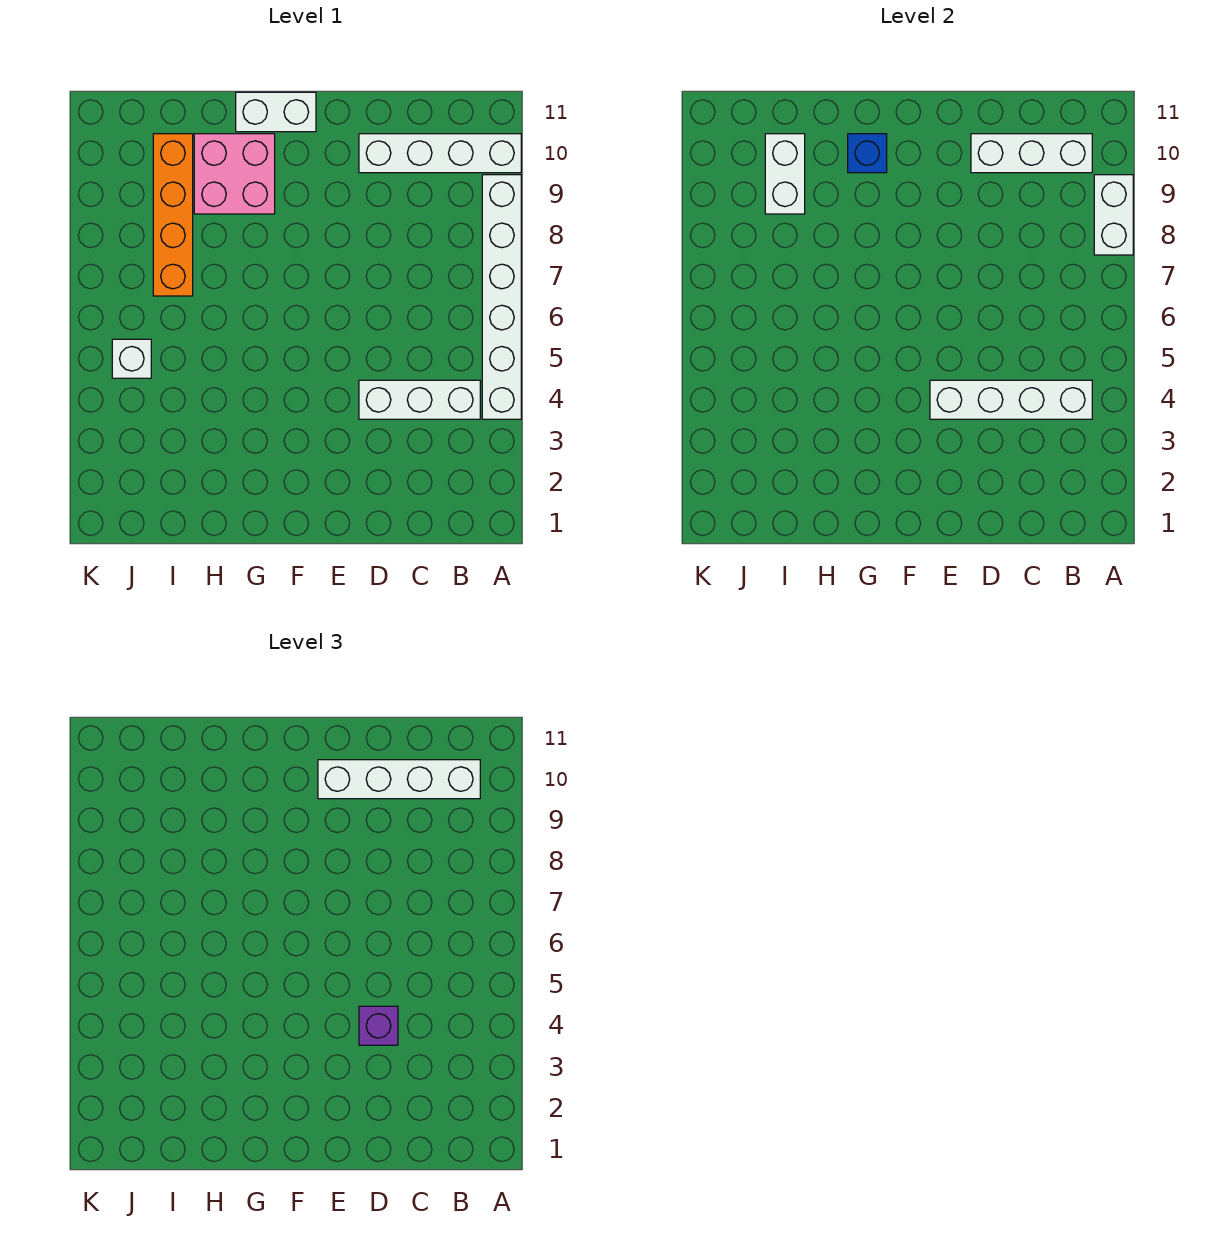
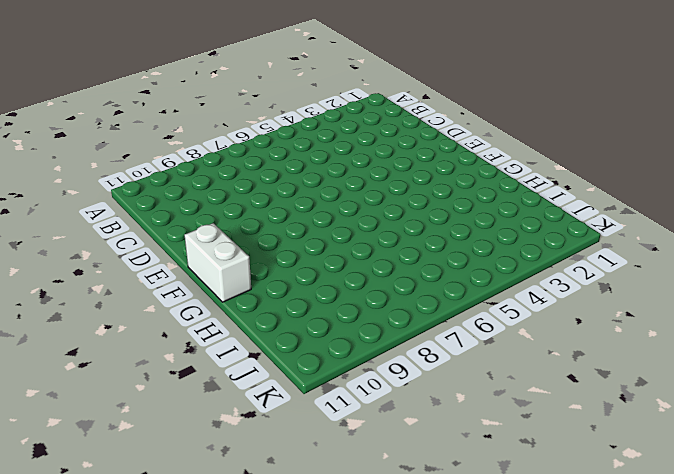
none -> white 1x6 brick [482,175,521,419]
none -> white 1x4 brick [359,134,521,173]
none -> white 1x3 brick [359,380,480,419]

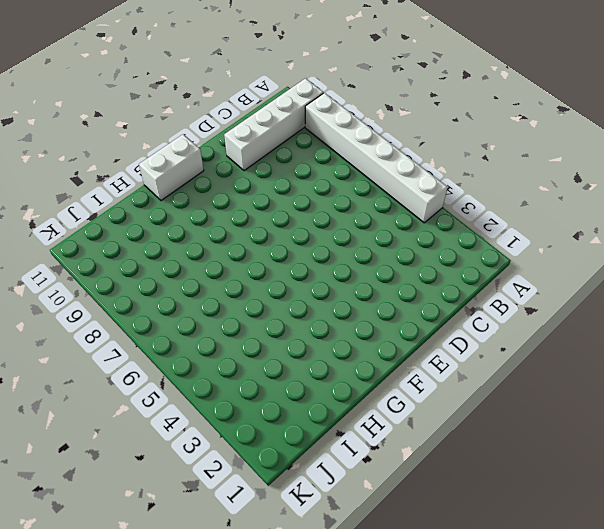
none -> white 1x3 brick [359,380,480,419]
none -> pink 2x2 brick [194,134,275,214]
none -> orange 1x4 brick [153,134,193,296]

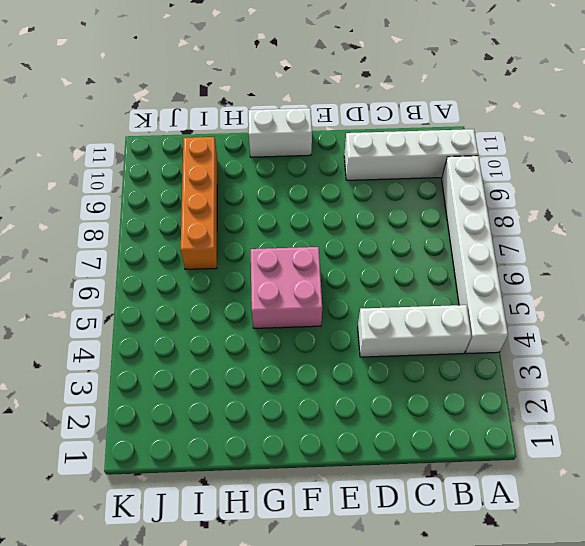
pink 2x2 brick [251,247,322,328] -> pink 2x2 brick moved to [194,134,275,214]
none -> white 1x1 brick [112,339,151,378]
none -> white 1x2 brick [1094,175,1133,255]
none -> white 1x4 brick [930,380,1092,419]

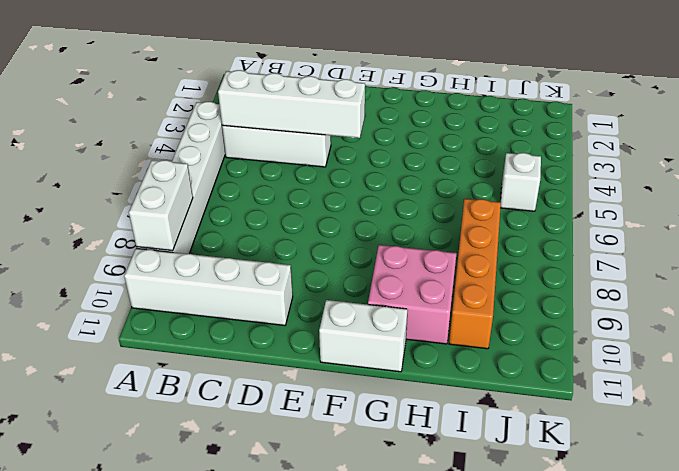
none -> white 1x3 brick [971,134,1092,173]
none -> blue 1x1 brick [848,134,887,173]
none -> white 1x2 brick [765,134,805,214]

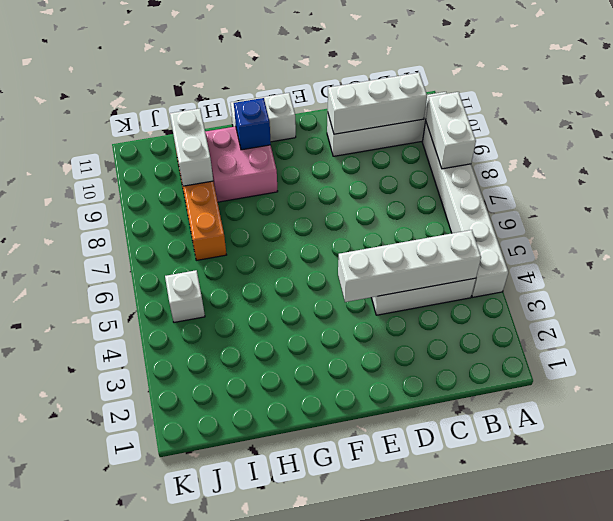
none -> white 1x4 brick [318,760,480,799]
none -> purple 1x1 brick [359,1006,398,1045]

